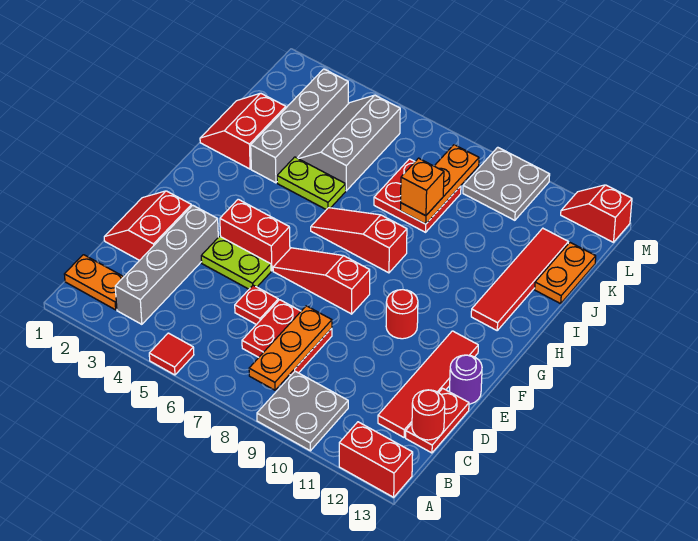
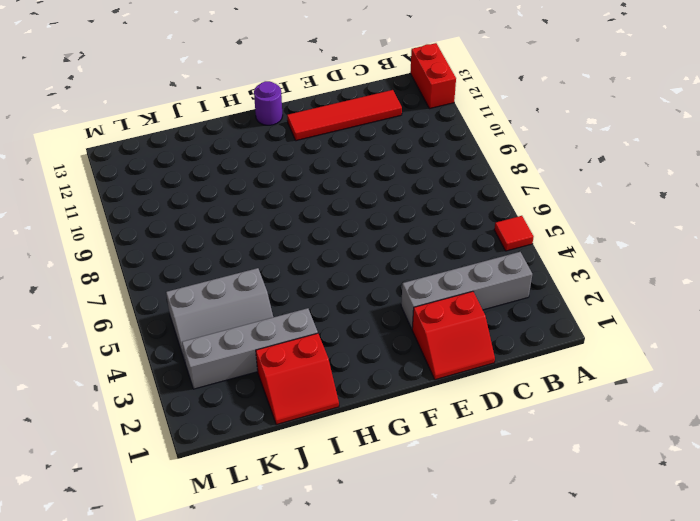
purple 1x1 round brick [254,81,283,125] -> purple 1x1 round brick moved to [449,355,482,404]
none -> grey 2x2 plate [257,371,348,451]
none -> orange 1x2 plate [64,255,123,310]
none -> red 2x2 plate [242,300,332,375]

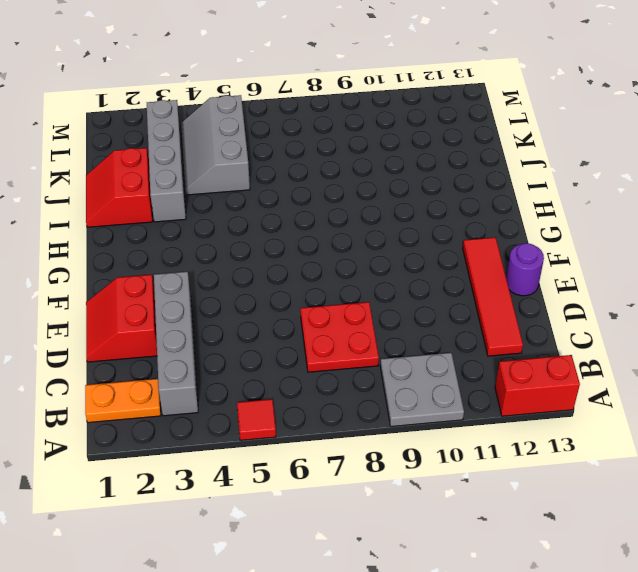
none -> red 1x2 plate [406,388,469,453]
none -> red 1x1 plate [235,285,278,325]
none -> lime 1x2 plate [201,236,271,289]

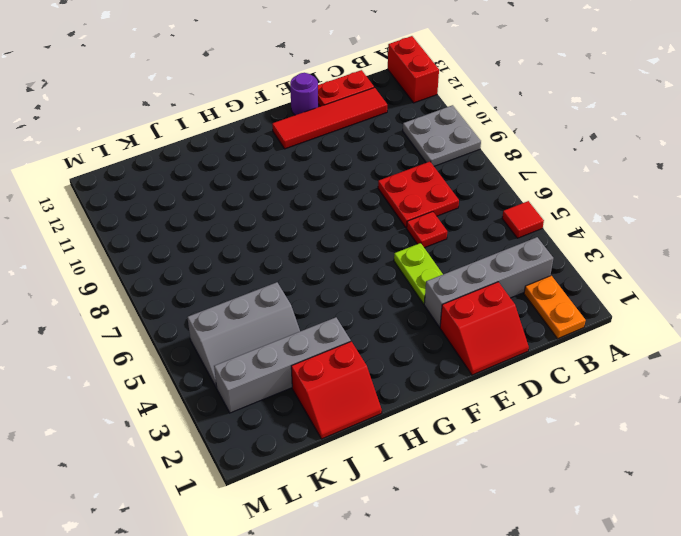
none -> red 1x2 brick [220,199,290,271]
none -> red 1x3 slope [273,248,370,314]
none -> red 1x1 round brick [386,290,418,339]

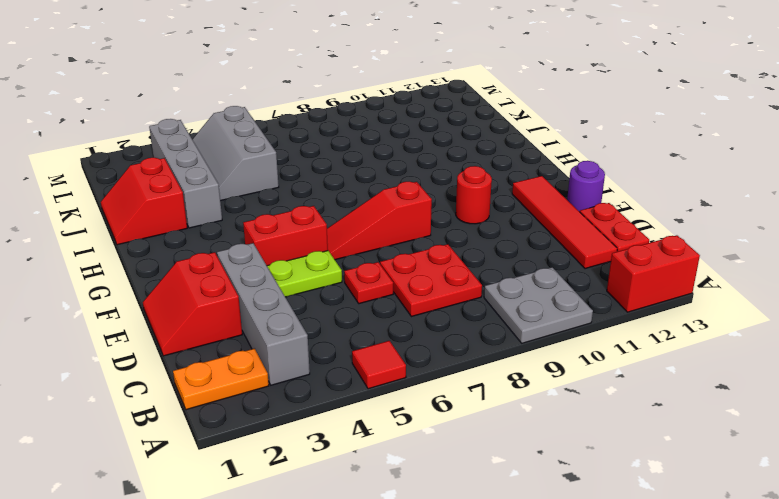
none -> red 1x3 slope [311,208,407,273]
none -> red 1x4 tile [471,228,568,330]
none -> lime 1x2 plate [277,157,346,210]

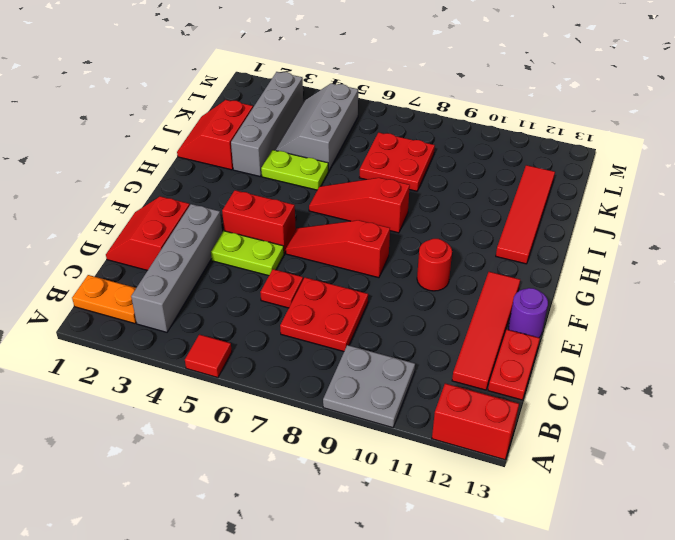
none -> orange 1x2 plate [535,243,596,304]
none -> grey 2x2 plate [463,147,550,220]
none -> red 1x2 slope [561,185,632,242]

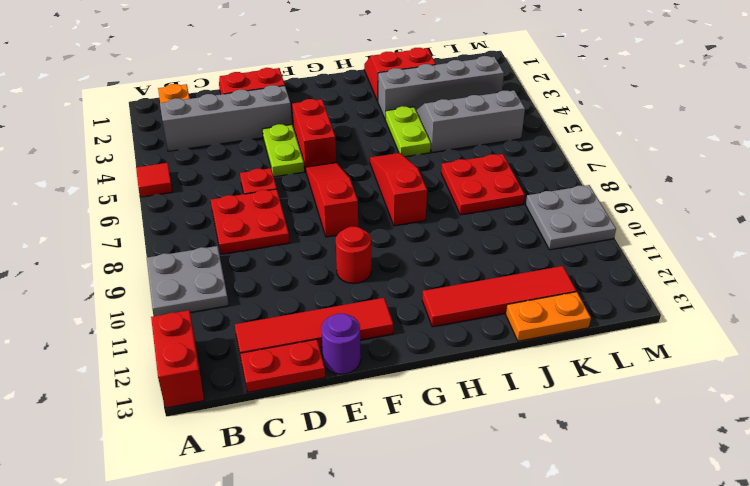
none -> red 1x2 slope [561,185,632,242]
none -> orange 1x3 plate [249,306,332,390]
none -> red 1x1 round brick [412,390,445,440]

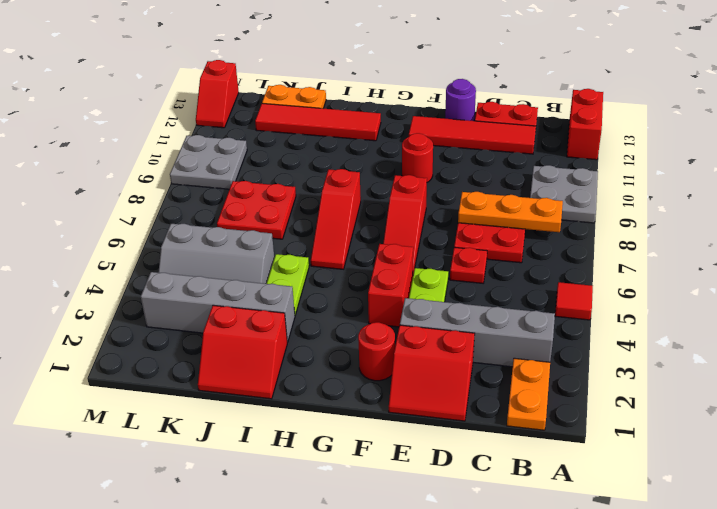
red 1x1 round brick [358,322,395,381] -> red 1x1 round brick moved to [412,390,445,440]
none -> orange 1x3 plate [400,145,479,224]
none -> orange 1x1 brick [401,158,444,216]

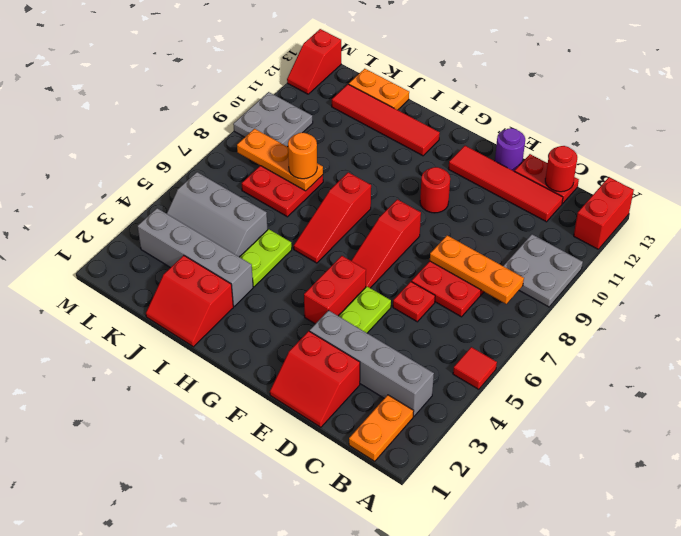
orange 1x1 round brick [288,133,317,179] -> orange 1x1 brick [401,158,444,216]

